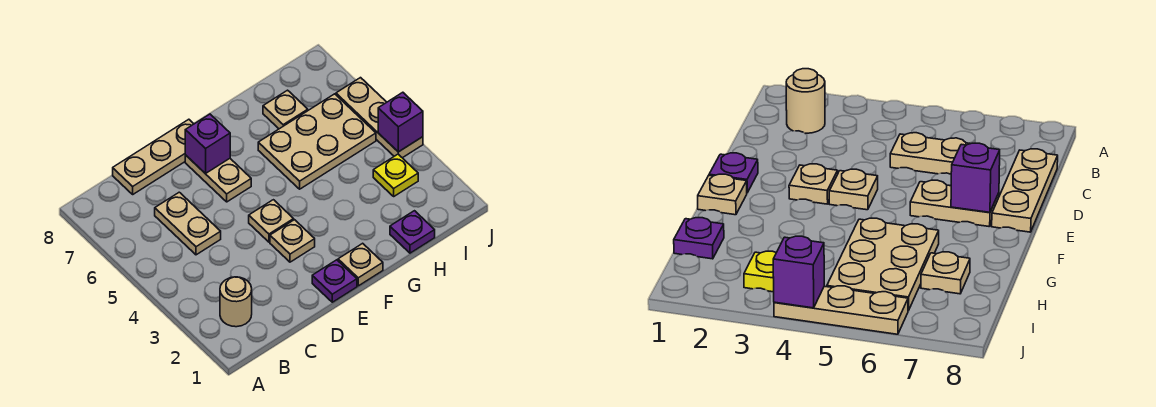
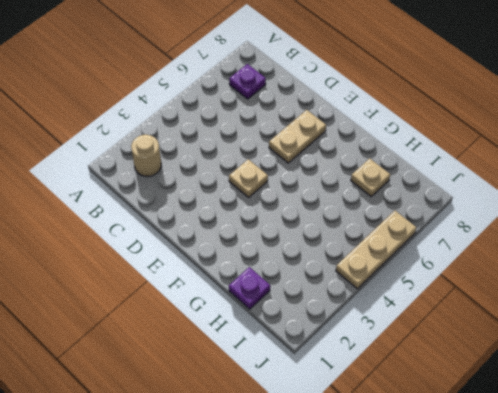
purple 1x1 plate [229,64,266,99] -> purple 1x1 plate moved to [312,260,357,302]
none -> tan 1x2 plate [155,192,221,255]
none -> tan 1x3 plate [113,119,193,194]
none -> tan 1x1 plate [270,220,315,262]

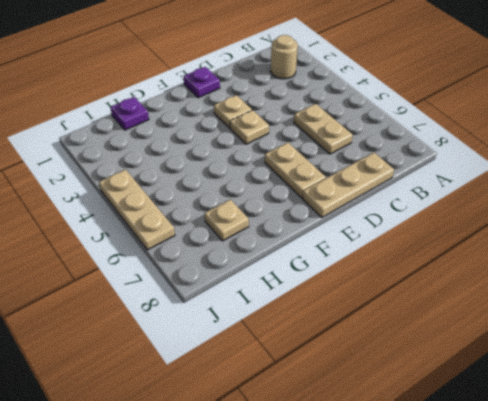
none -> tan 1x1 plate [338,243,383,286]
none -> tan 2x3 plate [258,94,376,189]
none -> yellow 1x1 plate [373,154,418,196]

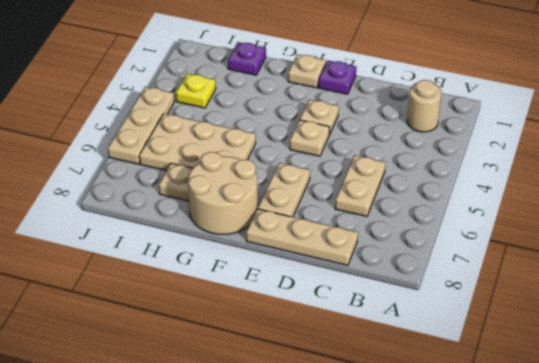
tan 2x2 round brick [188,152,258,234] -> none
none -> purple 1x1 brick [185,114,230,174]
none -> purple 1x1 brick [378,92,423,152]

